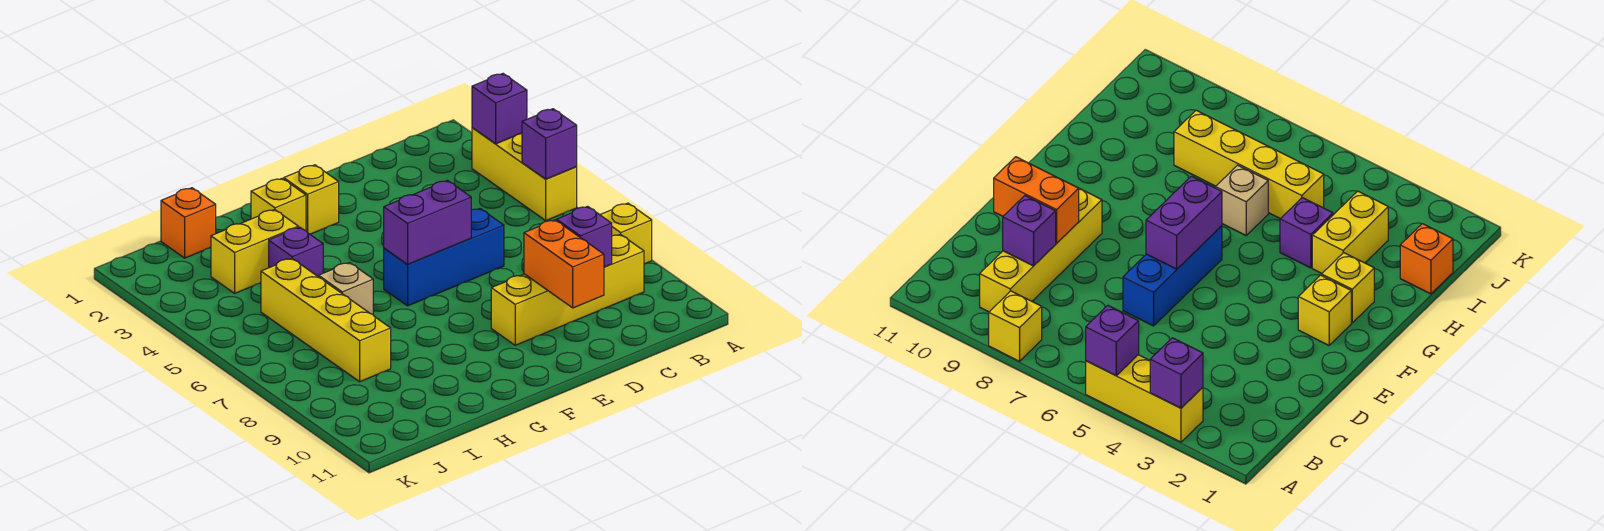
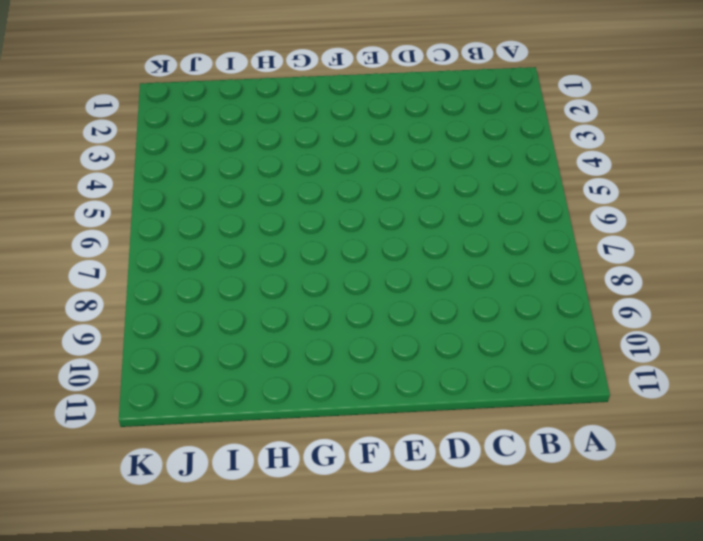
none -> yellow 1x3 brick [472,128,577,221]
none -> yellow 1x1 brick [600,203,652,264]
none -> yellow 1x4 brick [491,234,644,345]

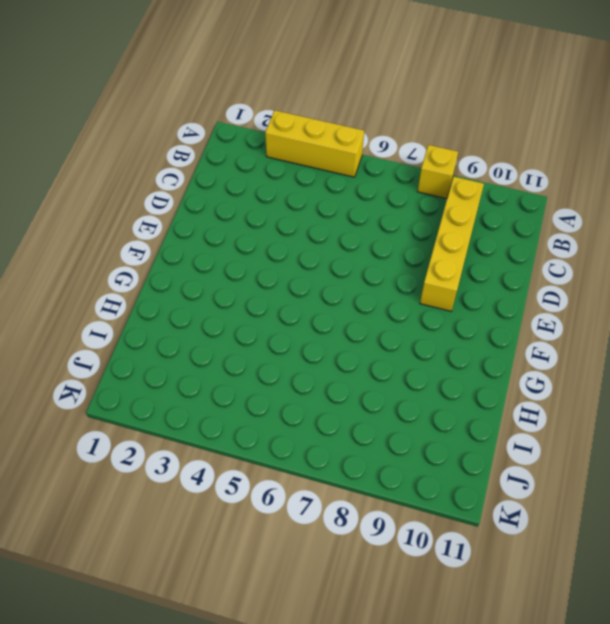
none -> blue 1x3 brick [384,209,504,306]
none -> yellow 1x1 brick [284,165,339,234]
none -> yellow 1x1 brick [251,178,306,230]

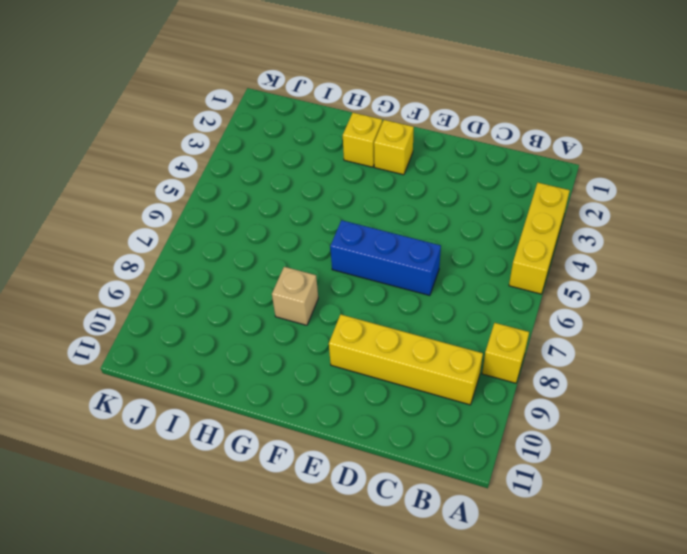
tan 1x1 brick [272,267,318,325] -> tan 1x1 brick moved to [318,263,373,314]
none -> yellow 1x2 brick [211,210,298,293]
none -> purple 1x1 brick [269,227,323,276]
none -> orange 1x1 brick [161,188,216,258]

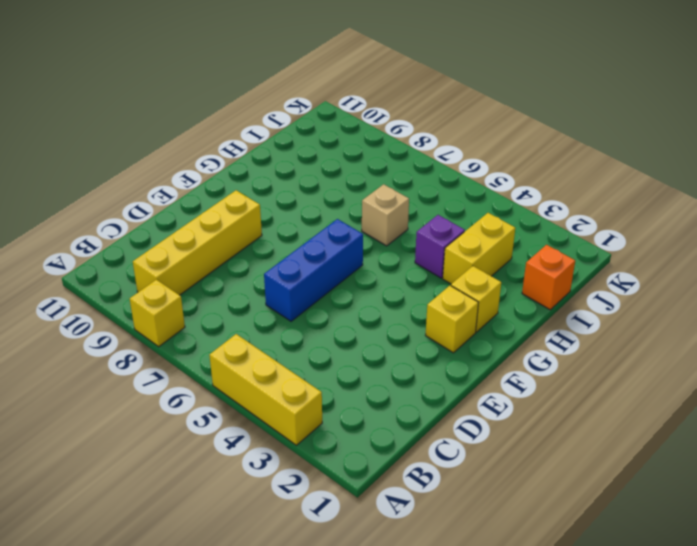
none -> yellow 1x4 brick [261,258,391,382]
none -> purple 1x1 brick [472,74,527,144]
none -> purple 1x1 brick [522,109,577,179]

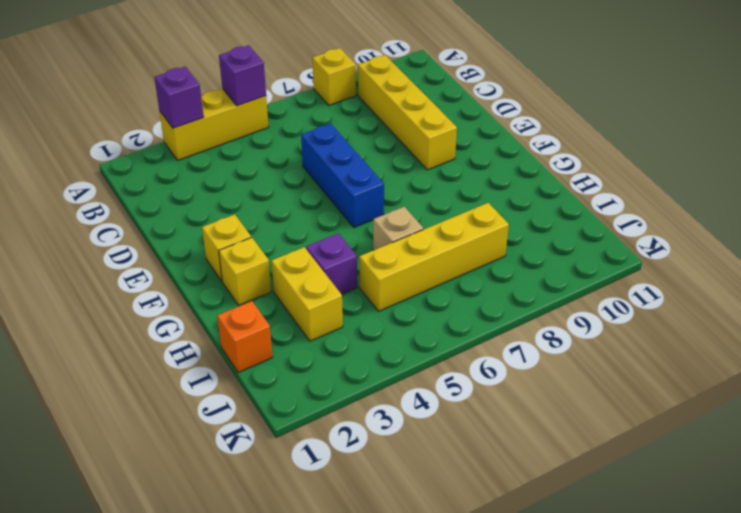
none -> purple 1x1 brick [557,206,612,267]
none -> orange 1x2 brick [524,220,604,308]
none -> purple 1x2 brick [384,180,471,264]

